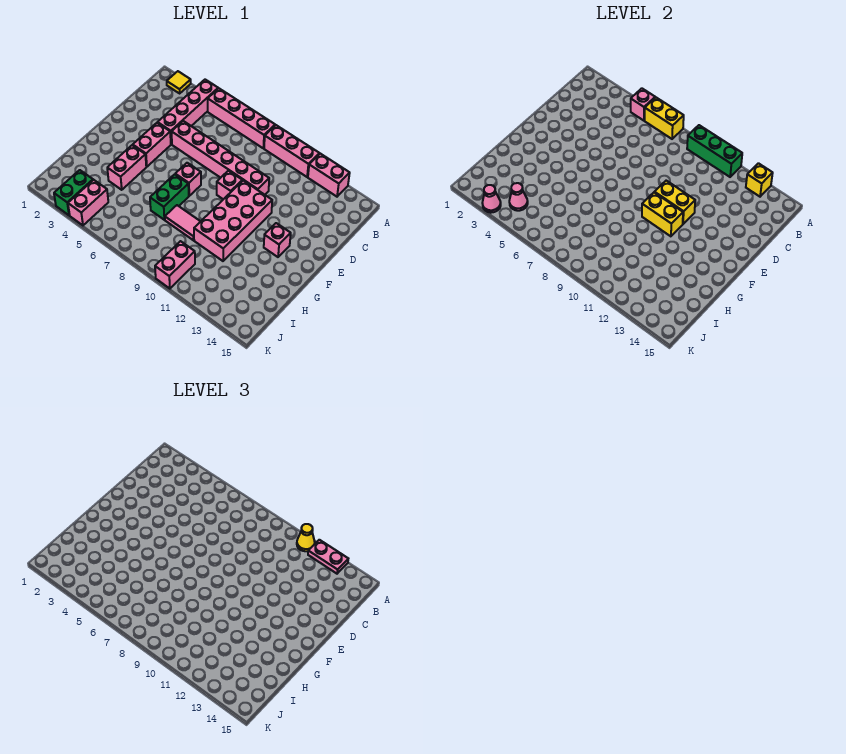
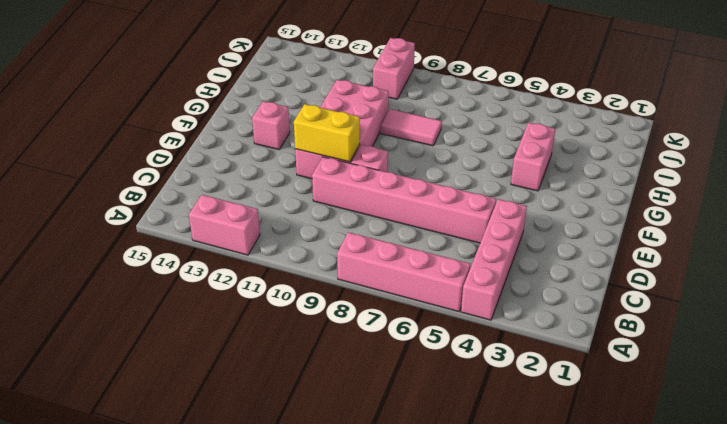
none -> yellow 1x1 tile [167,71,191,93]
none -> pink 1x3 brick [264,125,319,177]
none -> pink 1x2 brick [133,123,171,167]

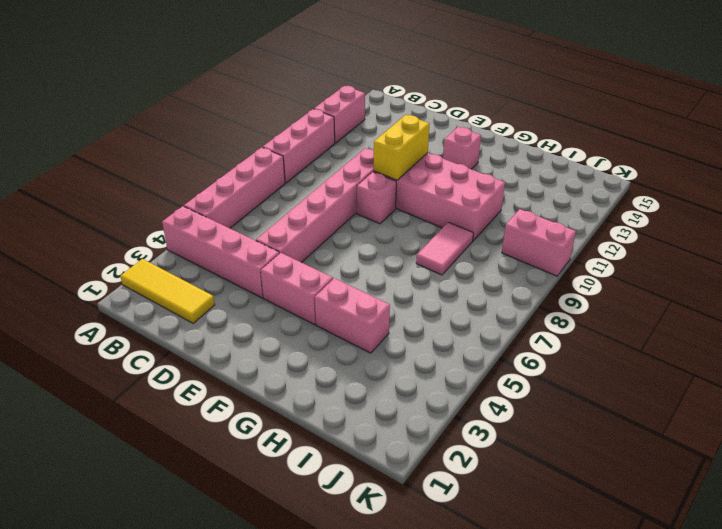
yellow 1x3 tile [120,259,215,323] -> yellow 1x1 tile [167,71,191,93]
none -> pink 1x1 brick [175,163,201,196]
none -> green 1x2 brick [150,174,189,220]
none -> green 1x2 brick [54,170,93,215]

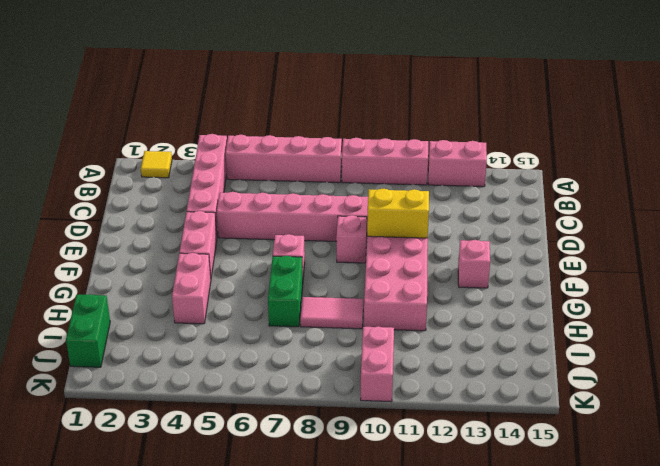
green 1x2 brick [66,294,110,367] -> green 1x2 brick moved to [54,170,93,215]
none -> pink 1x2 brick [68,180,108,225]
none -> pink 1x1 brick [631,88,655,121]
none -> yellow 1x2 brick [645,98,684,139]

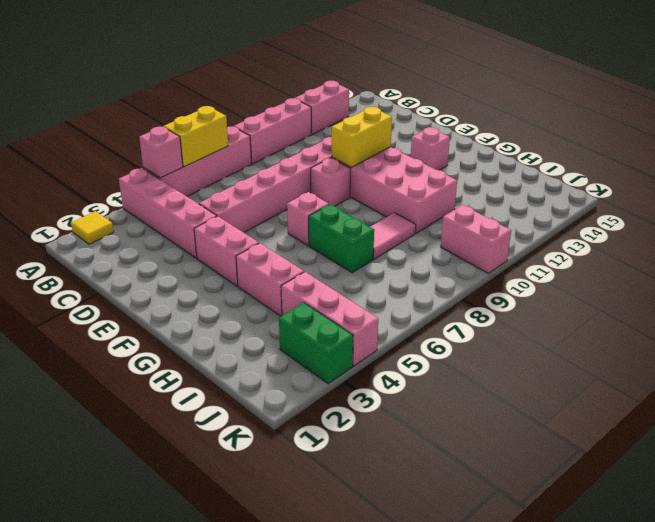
pink 1x3 brick [281,272,378,366] -> pink 1x2 brick [68,180,108,225]
none -> green 1x3 brick [687,125,742,177]
none -> yellow 1x1 brick [746,163,773,197]
none -> yellow 1x2 brick [642,193,683,236]

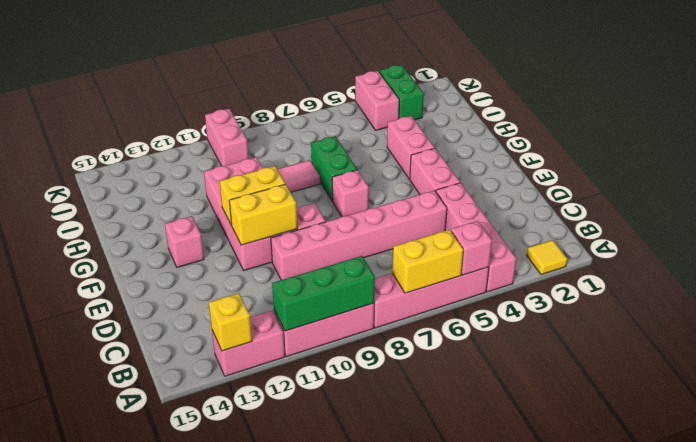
none -> pink 1x1 cone [509,183,528,211]
none -> pink 1x1 cone [482,185,501,213]
none -> yellow 1x1 cone [297,524,315,551]

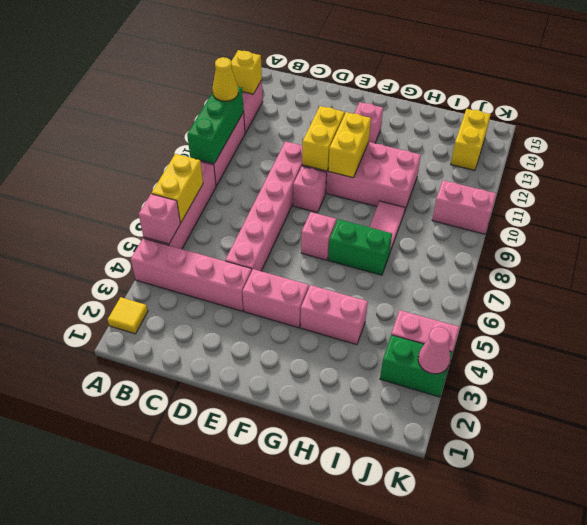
yellow 1x2 brick [451,109,491,170] -> none
none -> pink 1x1 cone [509,183,528,211]
none -> pink 1x2 plate [308,540,348,574]

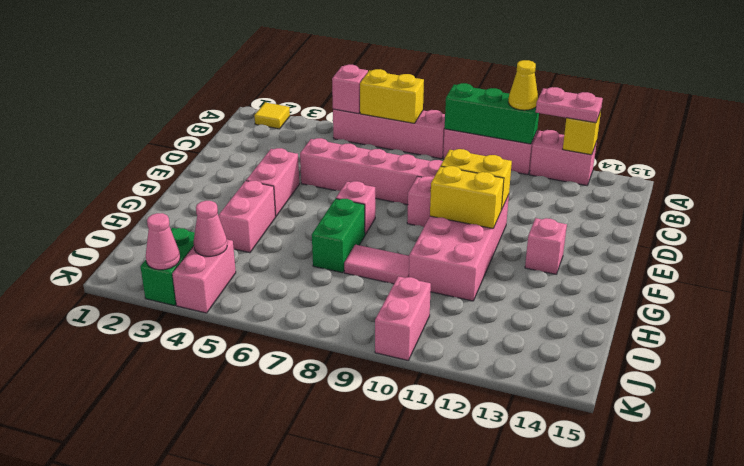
none -> pink 1x4 brick [158,80,218,144]

